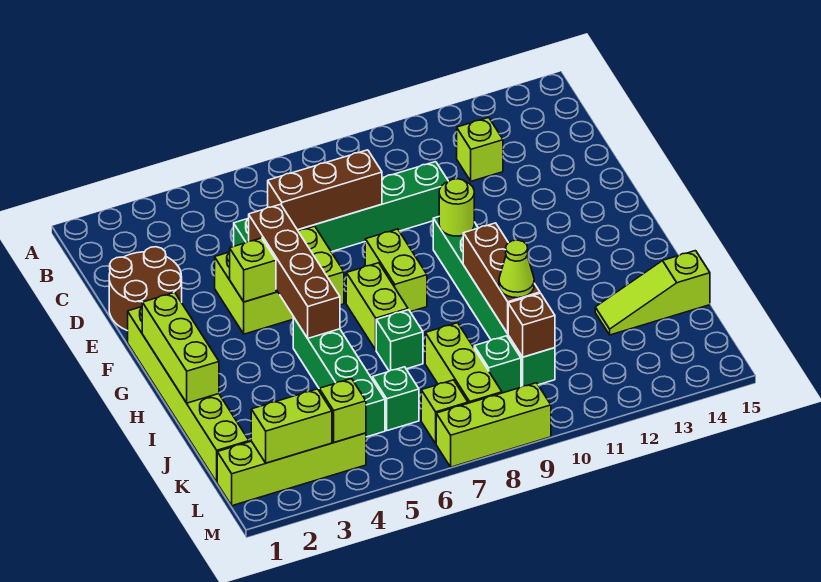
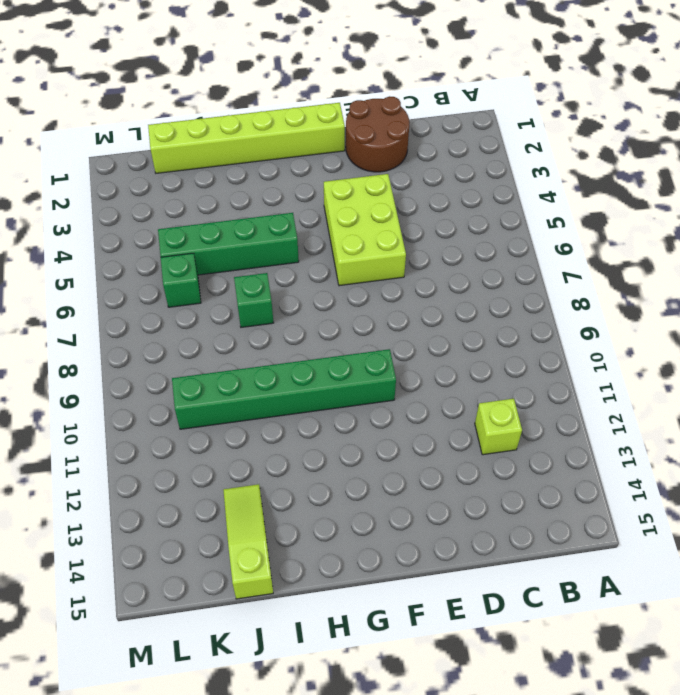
none -> green 1x6 brick [234,162,448,252]
none -> lime 1x2 brick [365,229,427,312]
none -> lime 1x2 brick [346,263,408,350]

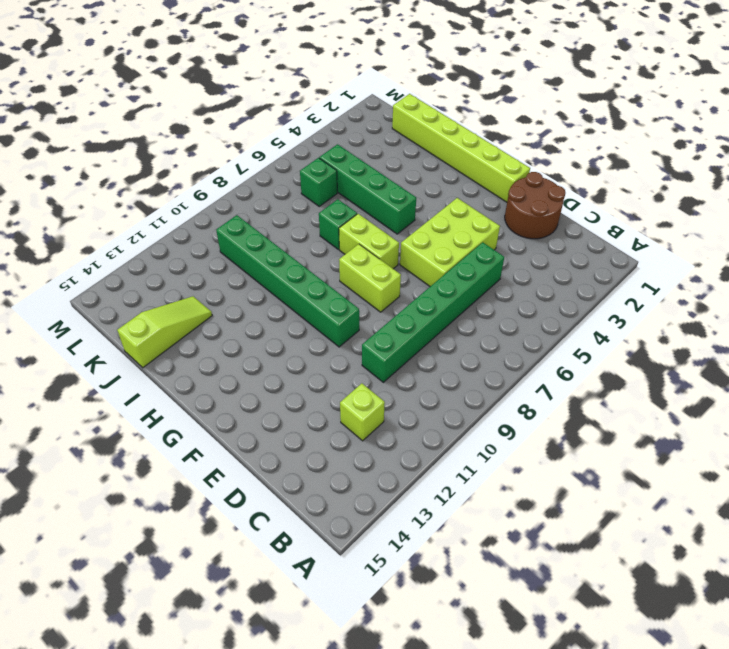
none -> lime 1x3 brick [425,323,502,403]
none -> green 1x1 brick [474,336,521,393]
none -> lime 1x4 brick [217,433,366,506]

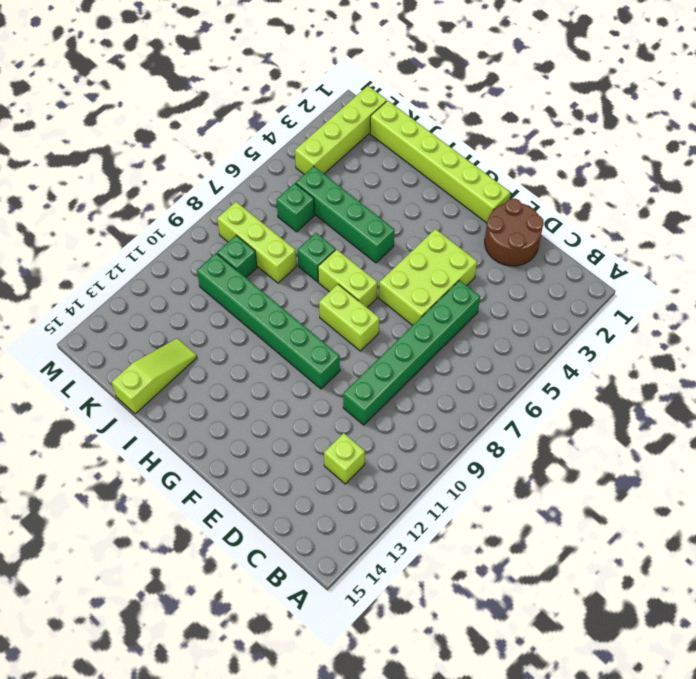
none -> lime 1x1 brick [421,380,468,444]
none -> lime 1x3 brick [436,383,551,467]
none -> brown 1x3 brick [268,150,382,230]

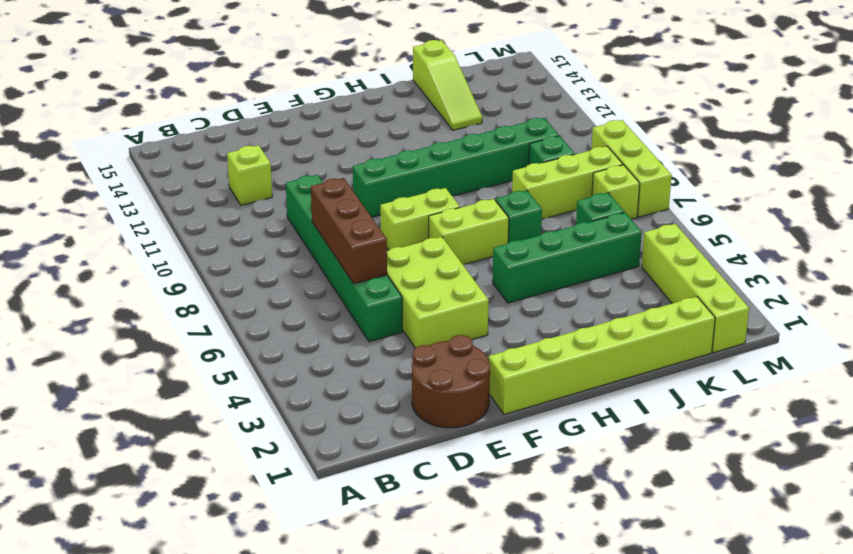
none -> brown 1x4 brick [248,204,340,338]
none -> lime 1x1 brick [230,238,276,302]
none -> lime 1x1 round brick [439,179,474,236]

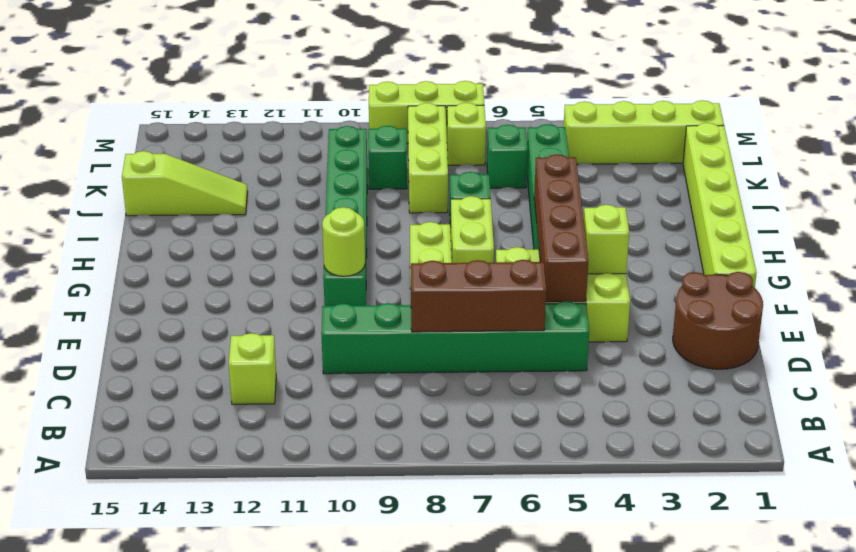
none -> lime 1x3 brick [142,292,219,403]
none -> brown 1x3 brick [463,223,540,333]
none -> brown 1x1 brick [508,293,555,357]

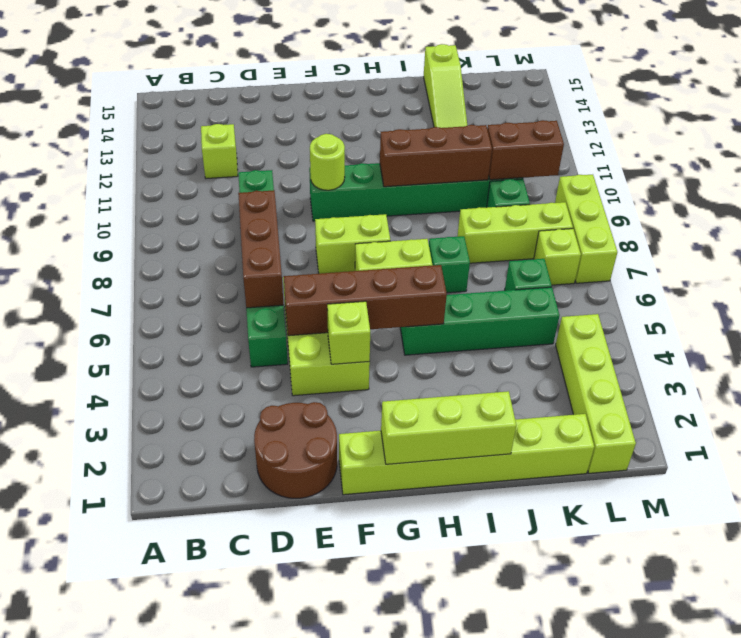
brown 1x2 brick [487,120,564,180] -> brown 1x1 brick [508,293,555,357]
none -> lime 1x2 brick [251,389,332,463]
none -> lime 1x1 brick [319,379,366,442]
none -> lime 1x1 cone [499,240,534,298]

